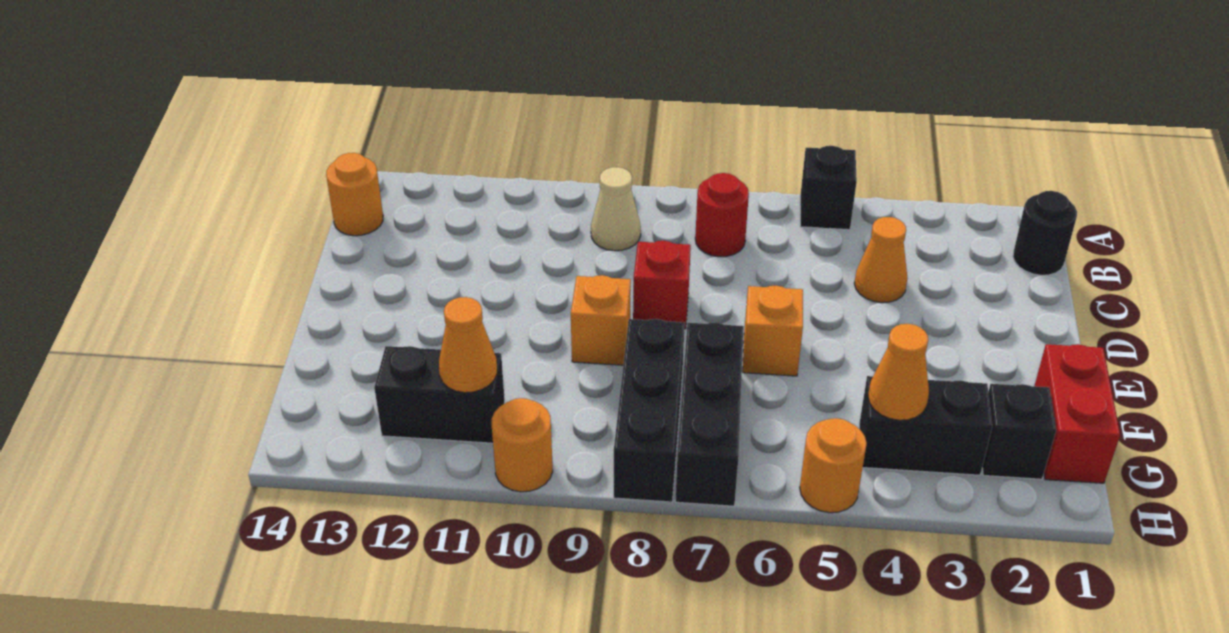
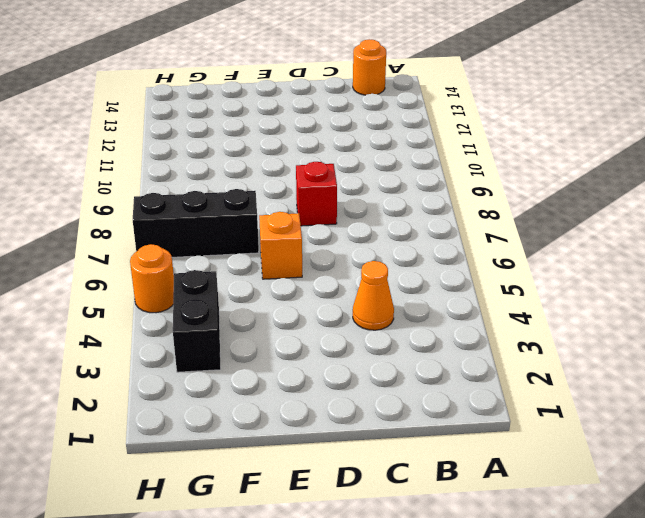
none -> black 1x1 brick [800,146,857,230]
none -> black 1x1 round brick [1013,191,1077,275]
none -> red 1x1 round brick [695,173,749,257]

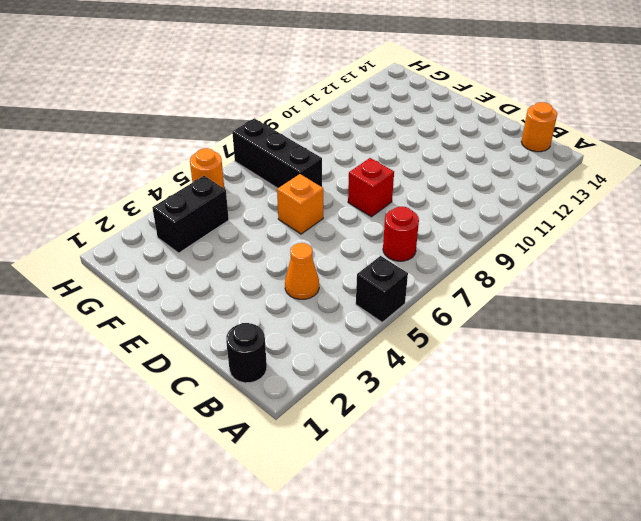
none -> tan 1x1 cone [591,167,641,251]
none -> orange 1x1 brick [571,275,631,365]
none -> red 1x2 brick [1034,344,1120,483]

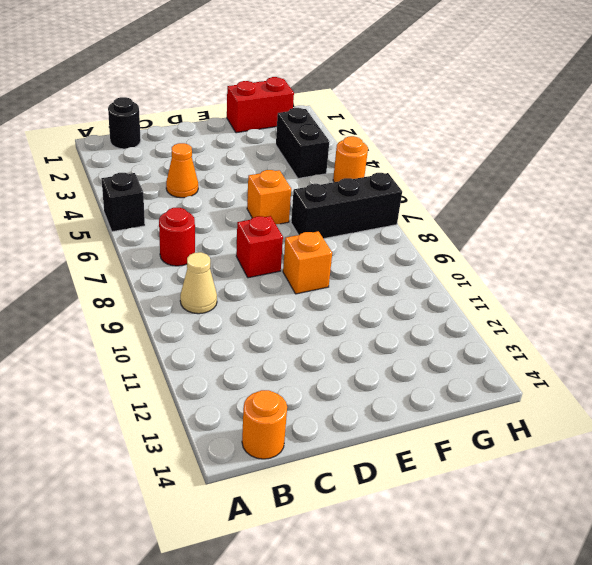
none -> black 1x3 brick [614,319,685,502]
none -> black 1x1 brick [982,384,1056,479]
none -> black 1x2 brick [374,346,505,443]

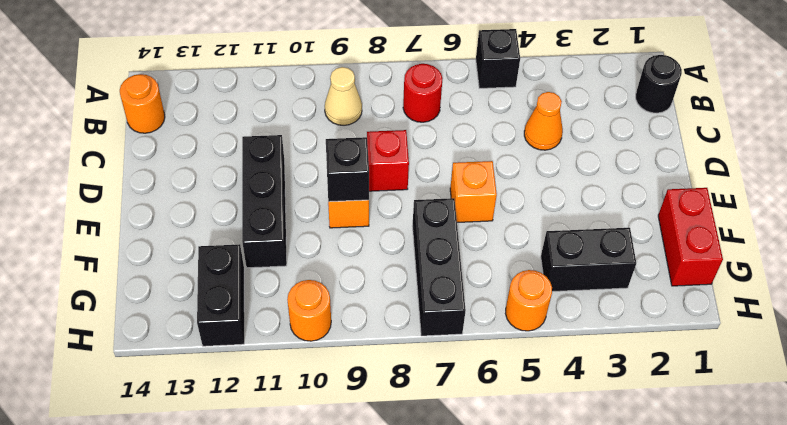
black 1x3 brick [242,135,287,268] -> black 1x3 brick moved to [614,319,685,502]
black 1x1 brick [326,137,369,202] -> black 1x1 brick moved to [982,384,1056,479]
black 1x2 brick [197,244,244,346] -> black 1x2 brick turned to [374,346,505,443]
none -> orange 1x1 cone [868,324,929,420]
none -> orange 1x1 cone [439,297,497,393]

